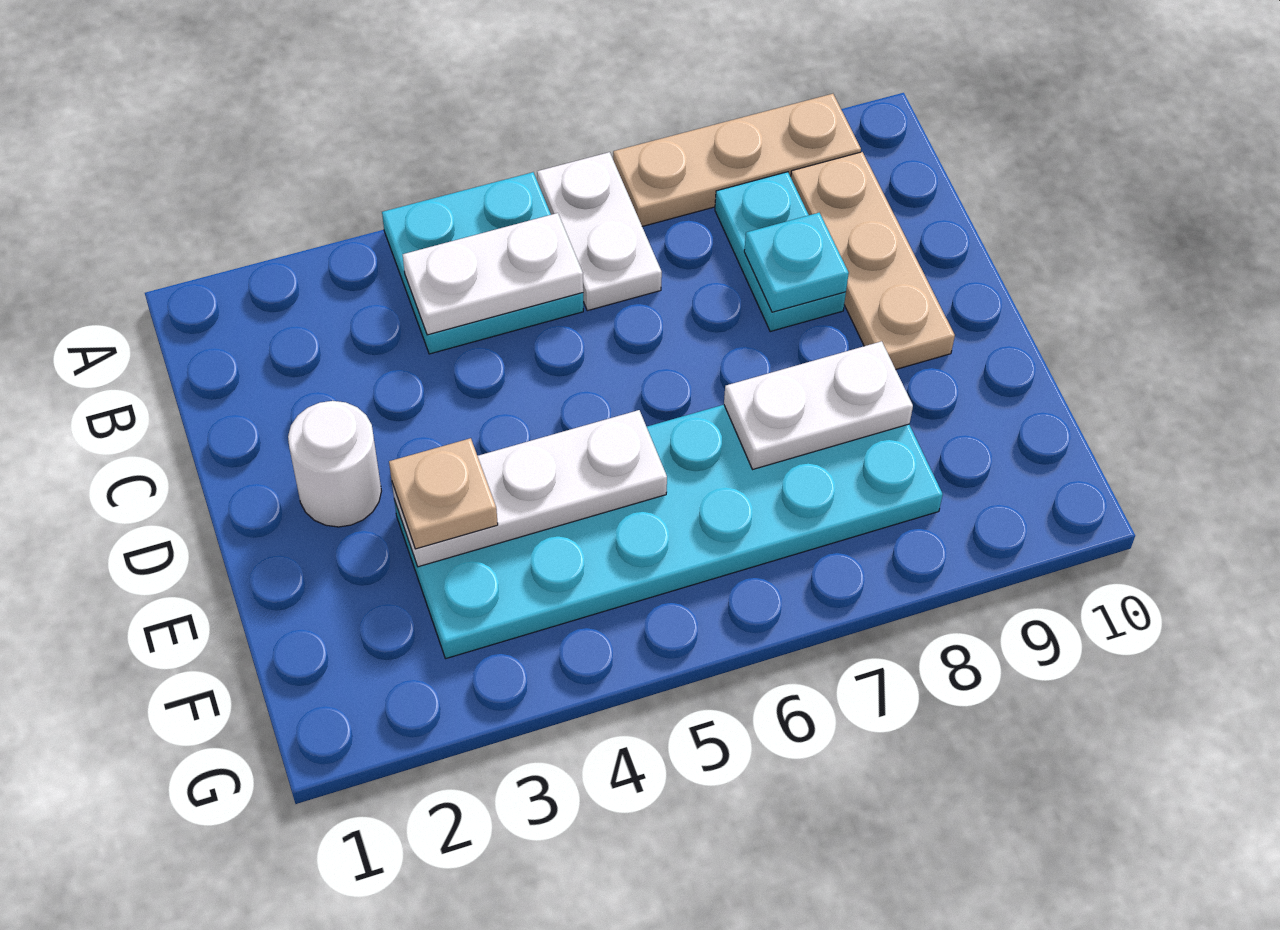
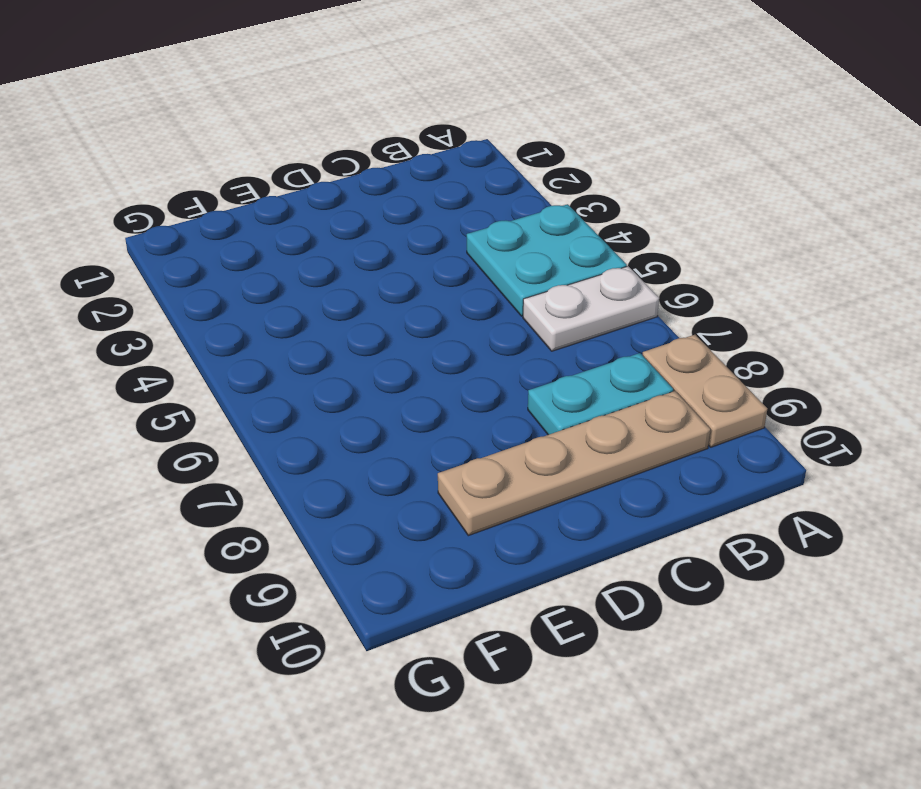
tan 1x2 plate [643,335,767,447] -> tan 1x3 plate [613,94,861,226]
tan 1x4 plate [438,391,710,536] -> tan 1x3 plate [791,152,955,369]
none -> white 1x1 round brick [288,401,381,527]
none -> cyan 2x6 plate [394,405,943,659]
none -> white 1x2 plate [403,213,583,335]

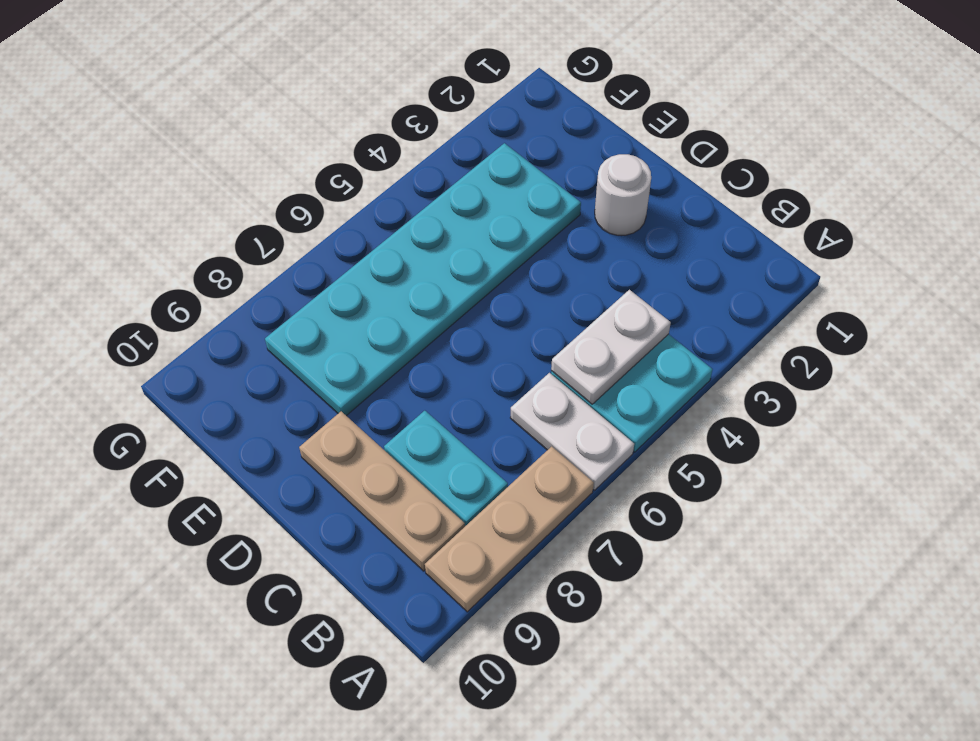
none -> cyan 1x1 plate [744,213,849,312]
none -> white 1x3 plate [392,410,667,567]
none -> white 1x2 plate [724,341,913,469]

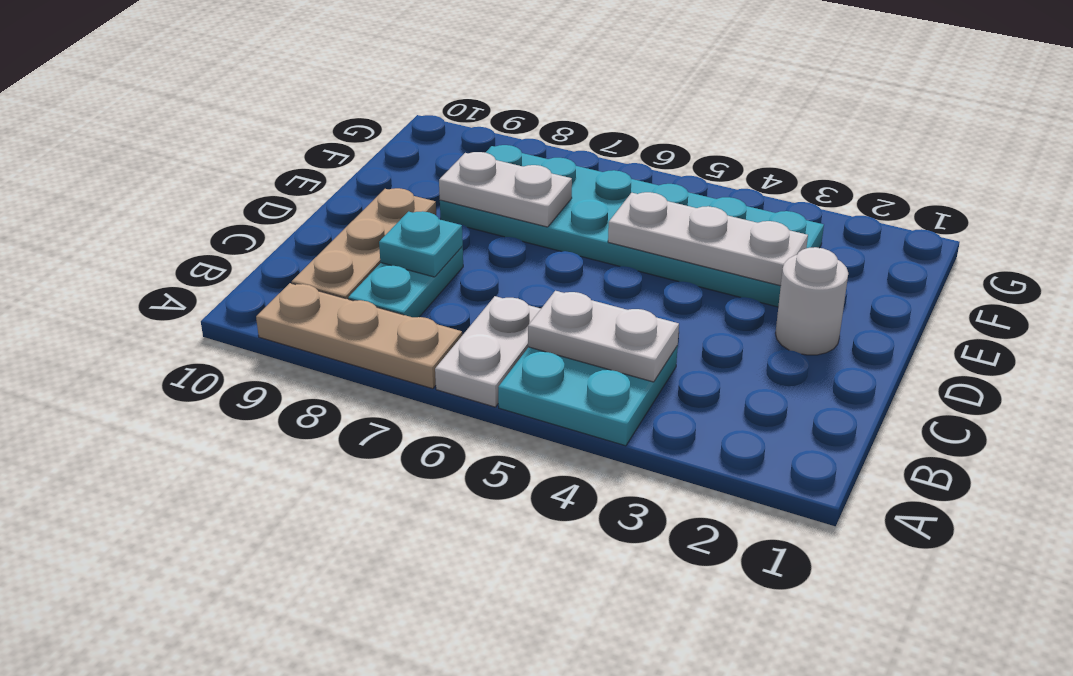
none -> tan 1x1 plate [389,438,498,549]

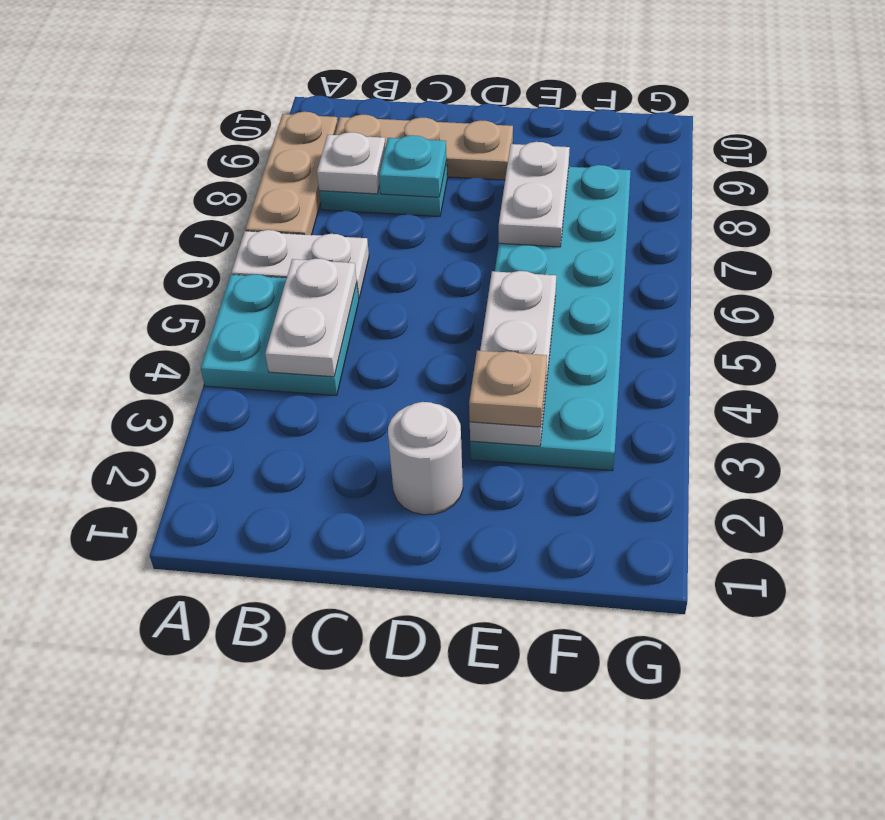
white 1x1 plate [317,132,386,194] -> none

